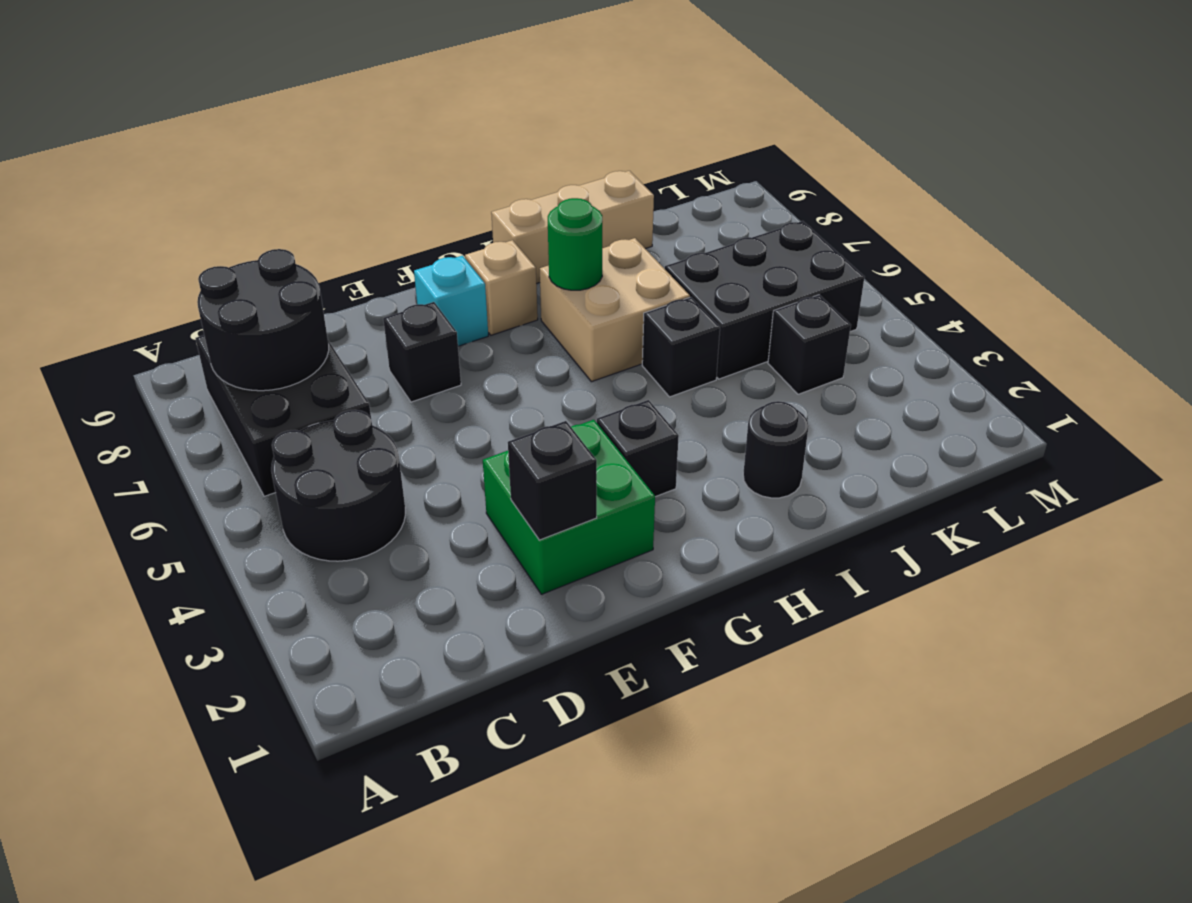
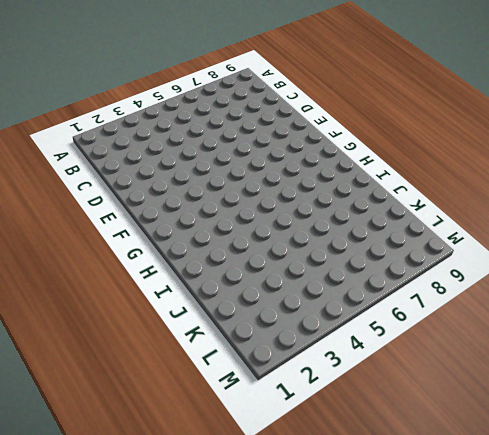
none -> black 2x2 round brick [271,410,405,561]
none -> black 2x3 brick [196,335,371,496]
none -> green 2x2 brick [483,420,655,594]

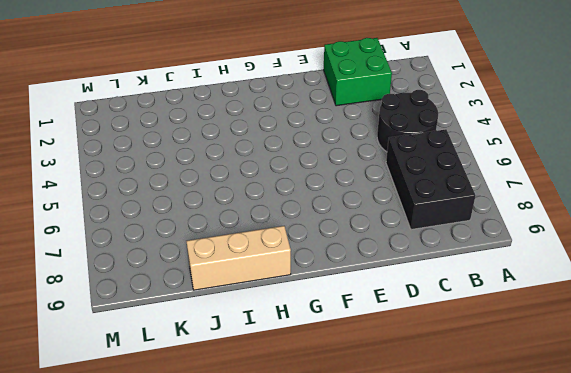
green 2x2 brick [323,38,392,106] -> green 2x2 brick moved to [483,420,655,594]
none -> black 1x1 brick [383,302,461,402]
none -> cyan 1x1 brick [414,256,488,346]
none -> black 1x1 brick [597,400,679,497]

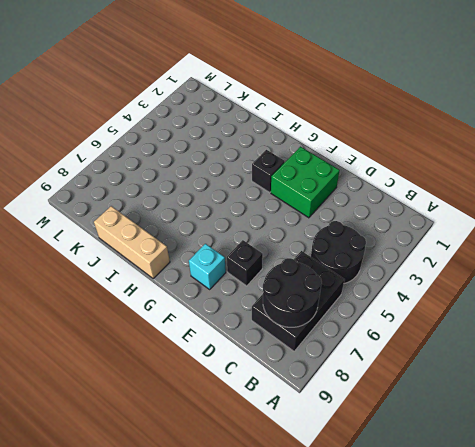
none -> tan 1x1 brick [465,240,538,335]
none -> tan 2x2 brick [540,238,690,382]
none -> black 1x1 round brick [743,401,809,498]

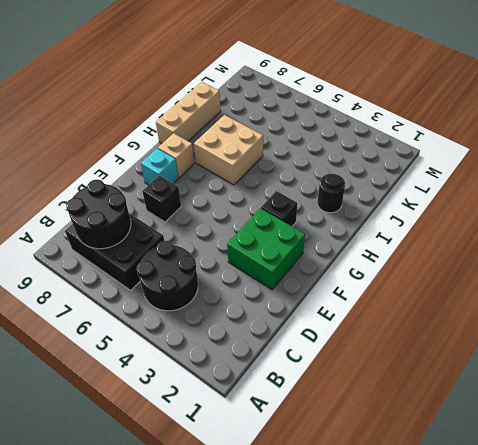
none -> black 1x1 brick [642,297,720,397]
none -> black 2x3 brick [665,221,864,379]
none -> black 1x1 brick [768,295,851,394]

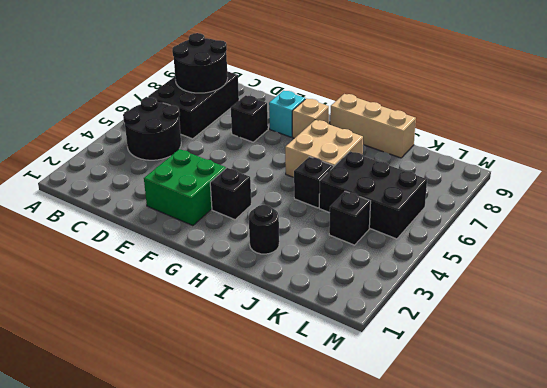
none -> black 1x1 brick [508,421,597,540]
none -> green 1x1 round brick [548,198,602,290]

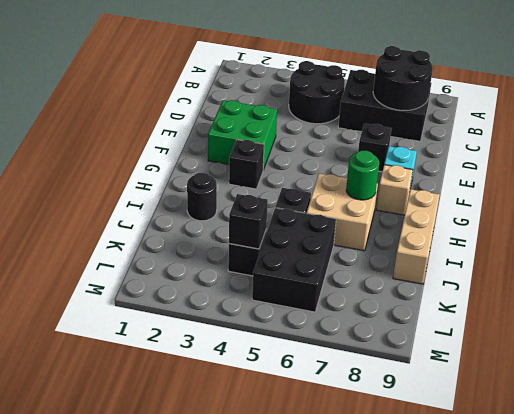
black 1x1 brick [229,194,268,249] -> black 1x1 brick moved to [508,421,597,540]

